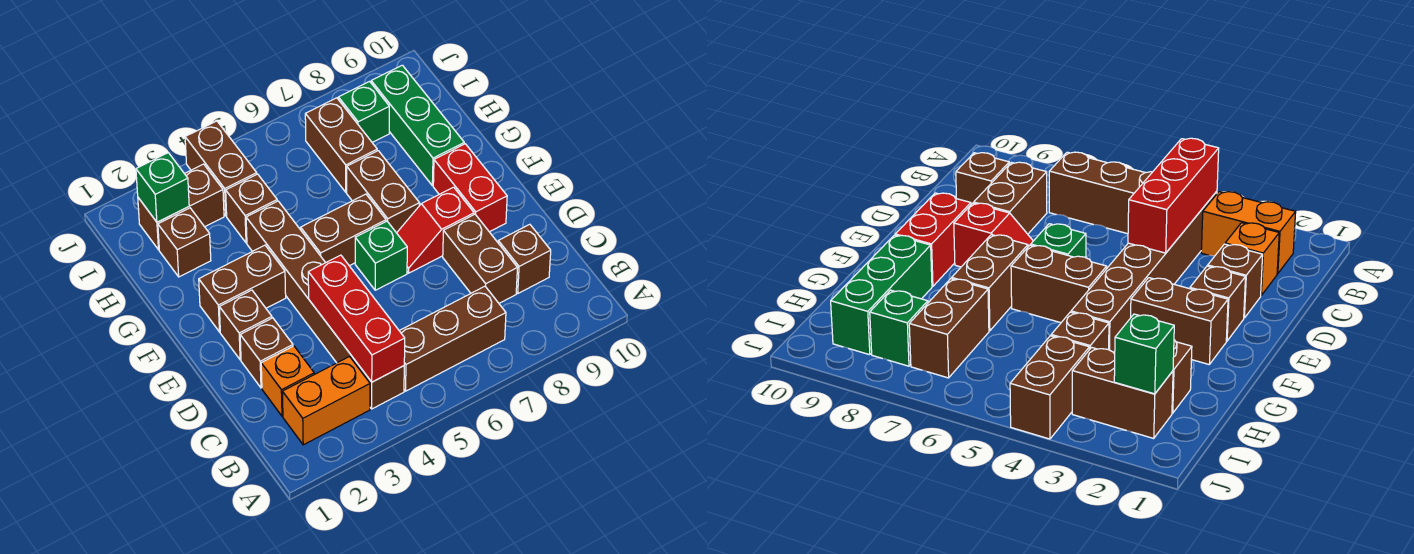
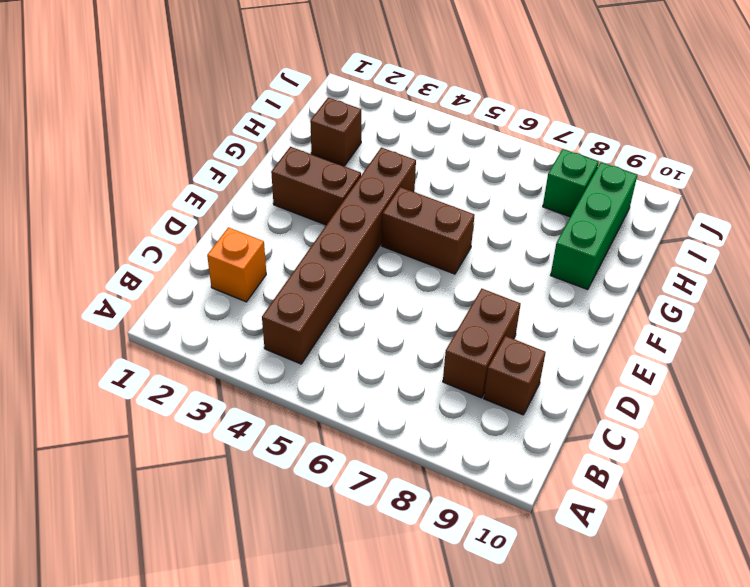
none -> orange 1x2 brick [282,357,370,445]
none -> brown 1x3 brick [399,286,506,391]
none -> brown 1x1 brick [240,318,293,388]

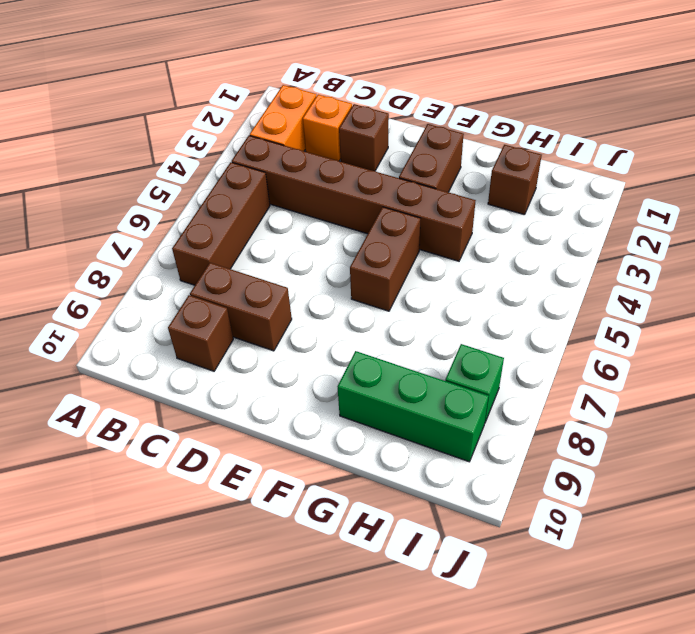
none -> brown 1x1 brick [219,290,272,360]
none -> green 1x1 brick [355,221,407,290]
none -> red 1x2 slope [397,187,474,273]

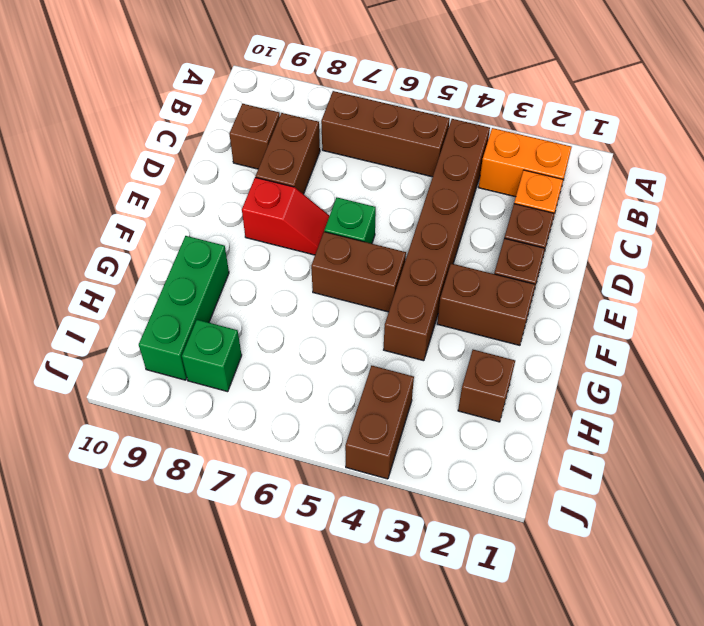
none -> red 1x2 brick [433,144,507,232]
none -> brown 1x2 brick [347,151,419,233]
none -> brown 1x1 brick [226,174,277,243]

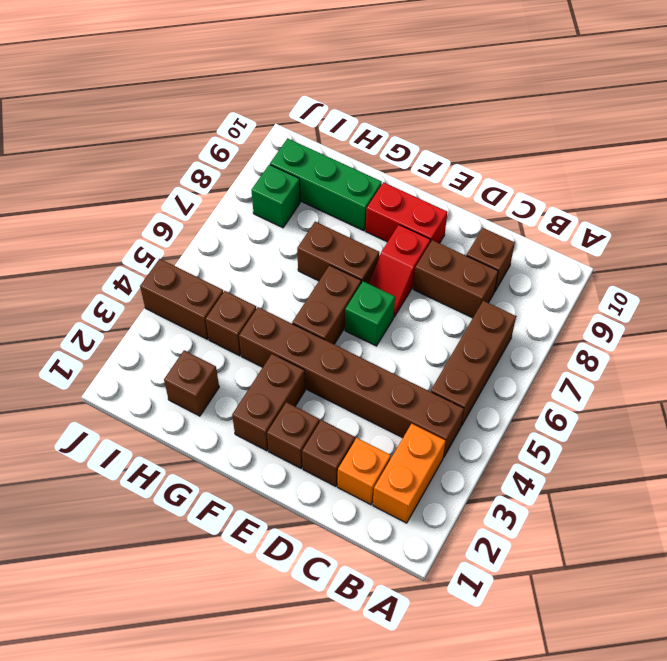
none -> brown 1x2 brick [305,98,377,192]
none -> brown 1x2 brick [138,164,224,250]
none -> red 1x3 brick [308,255,405,382]

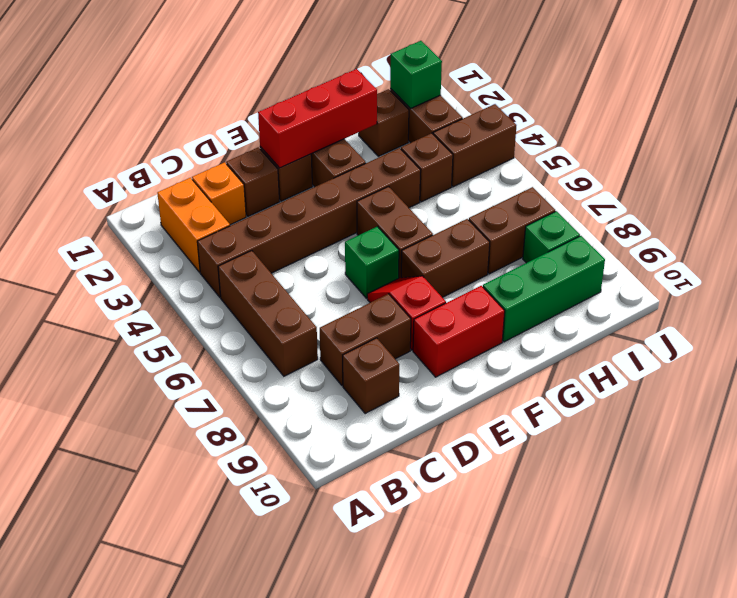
red 1x3 brick [258,69,377,168] -> red 1x3 brick moved to [308,255,405,382]

